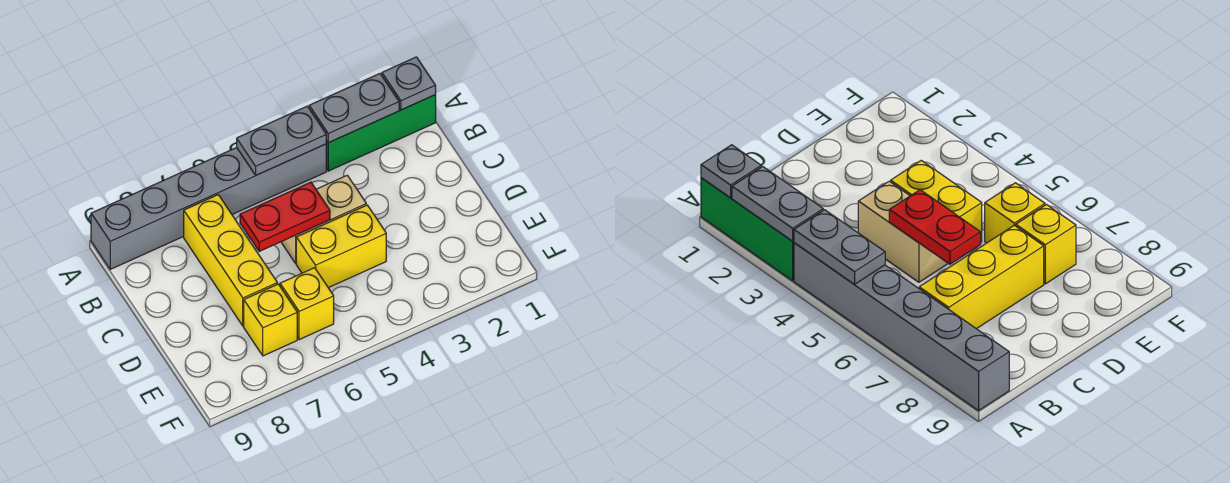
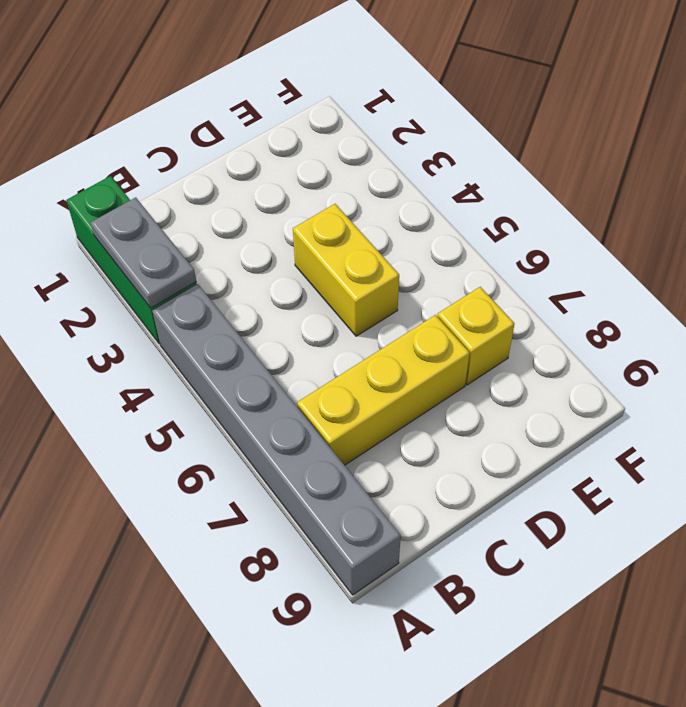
none -> tan 1x2 brick [281,175,366,263]
none -> yellow 1x1 brick [280,268,334,340]

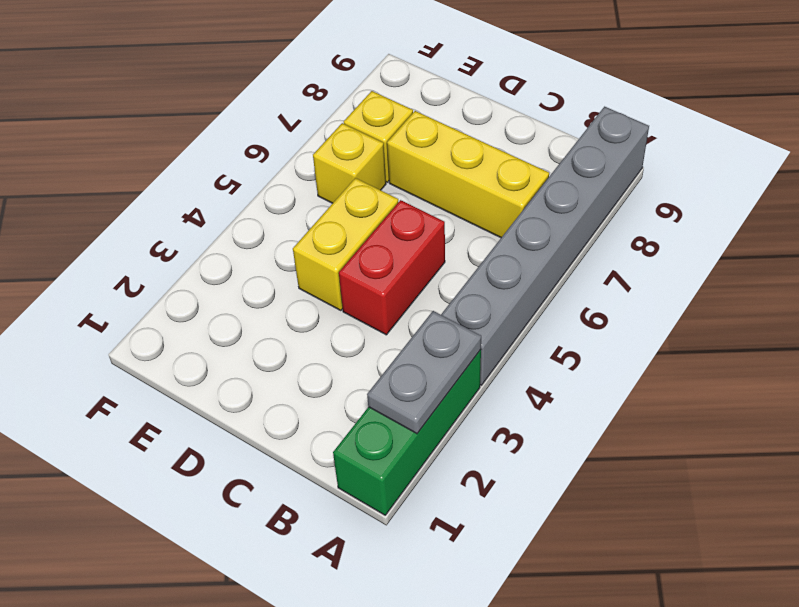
red 1x2 brick [339,200,445,335] -> tan 1x2 brick [281,175,366,263]
none -> grey 1x1 plate [382,57,436,110]
none -> grey 1x2 plate [237,106,326,175]

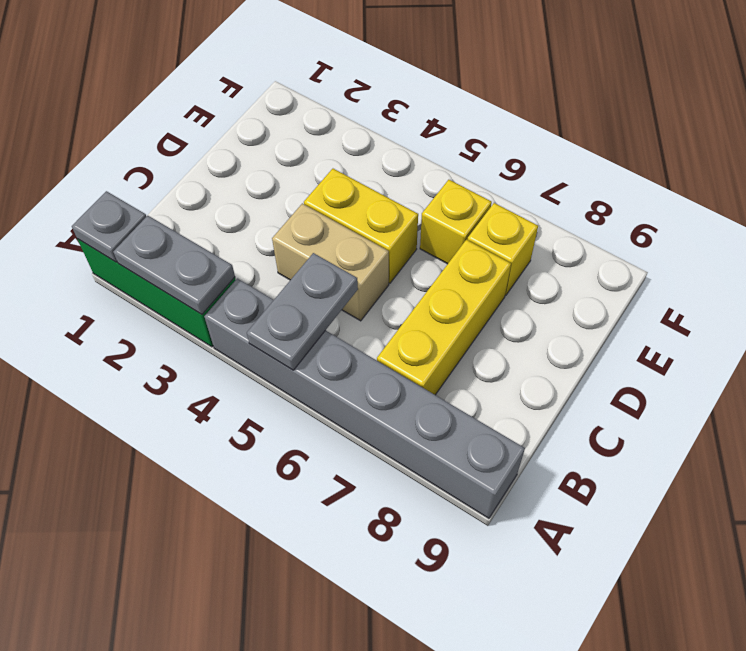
grey 1x2 plate [247,253,358,370] -> grey 1x2 plate turned to [237,106,326,175]
none -> red 1x2 plate [240,182,330,251]

